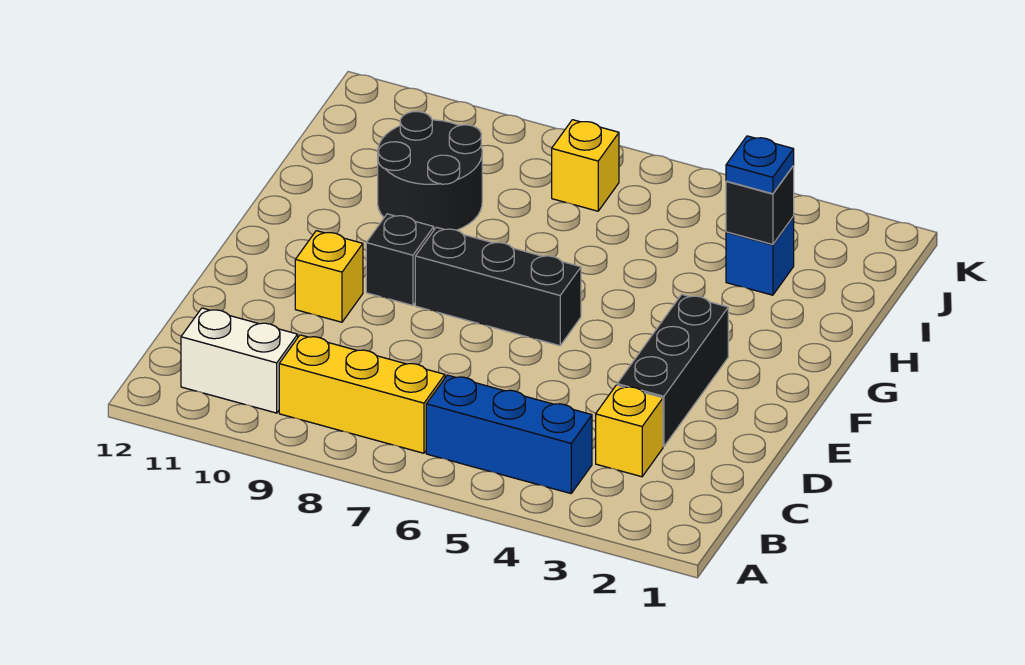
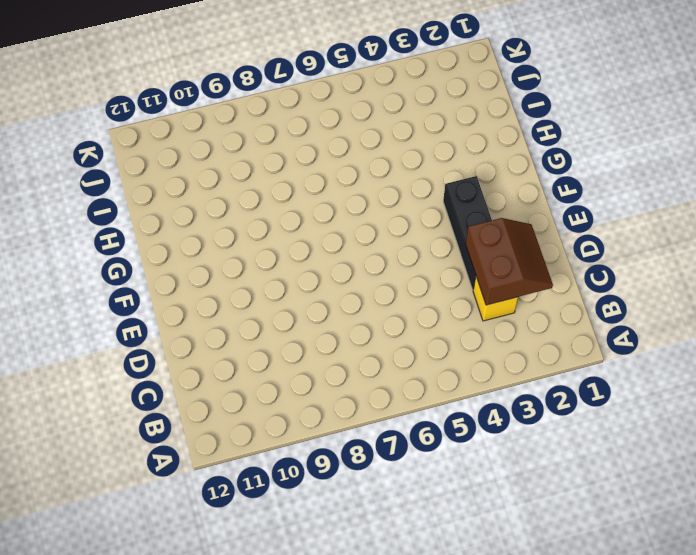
brown 2x2 slope [466,218,553,305] -> none
none -> blue 1x3 brick [426,375,592,493]
none -> yellow 1x3 brick [279,335,445,453]
none -> white 1x2 brick [181,308,298,413]

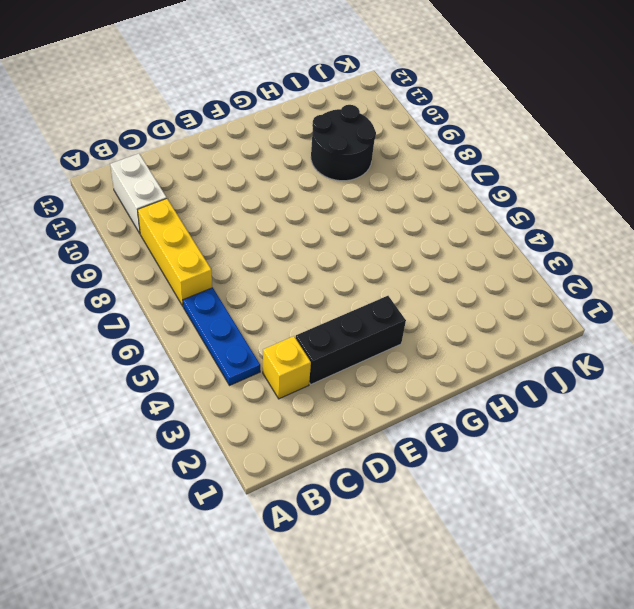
blue 1x3 plate [183,288,260,386] -> blue 1x3 brick [426,375,592,493]
none -> yellow 1x1 brick [295,231,363,322]
none -> black 1x3 brick [415,227,581,346]
none -> black 1x1 brick [366,214,434,305]

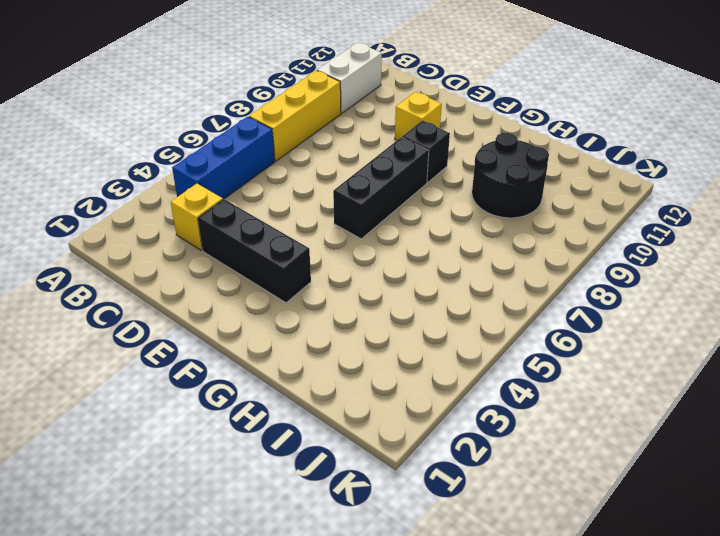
none -> blue 1x1 brick [726,217,794,295]
none -> yellow 1x1 brick [552,120,619,211]
none -> black 1x1 brick [726,166,794,244]

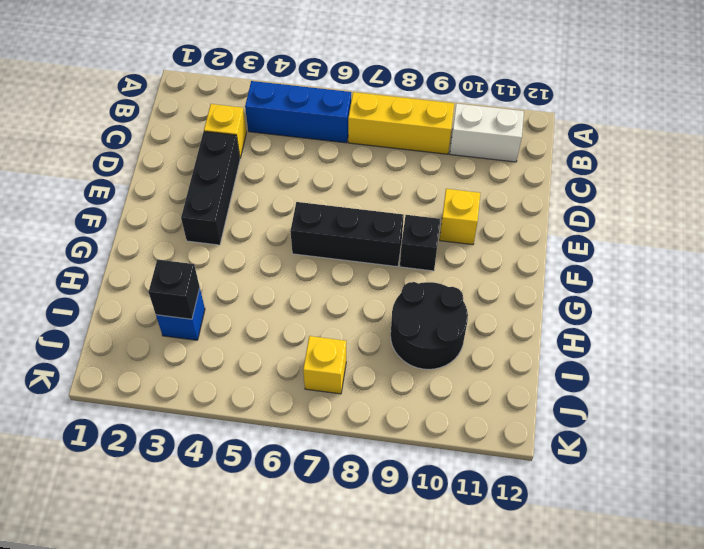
none -> blue 1x1 plate [726,136,794,194]

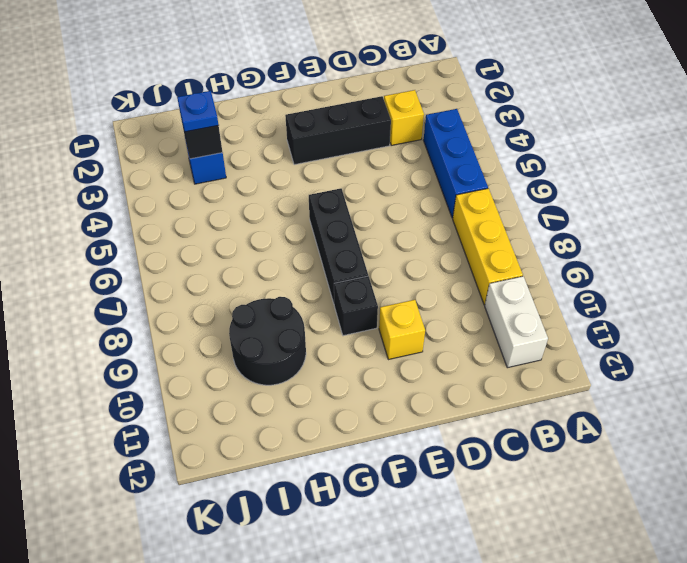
none -> yellow 1x1 brick [552,120,619,211]

